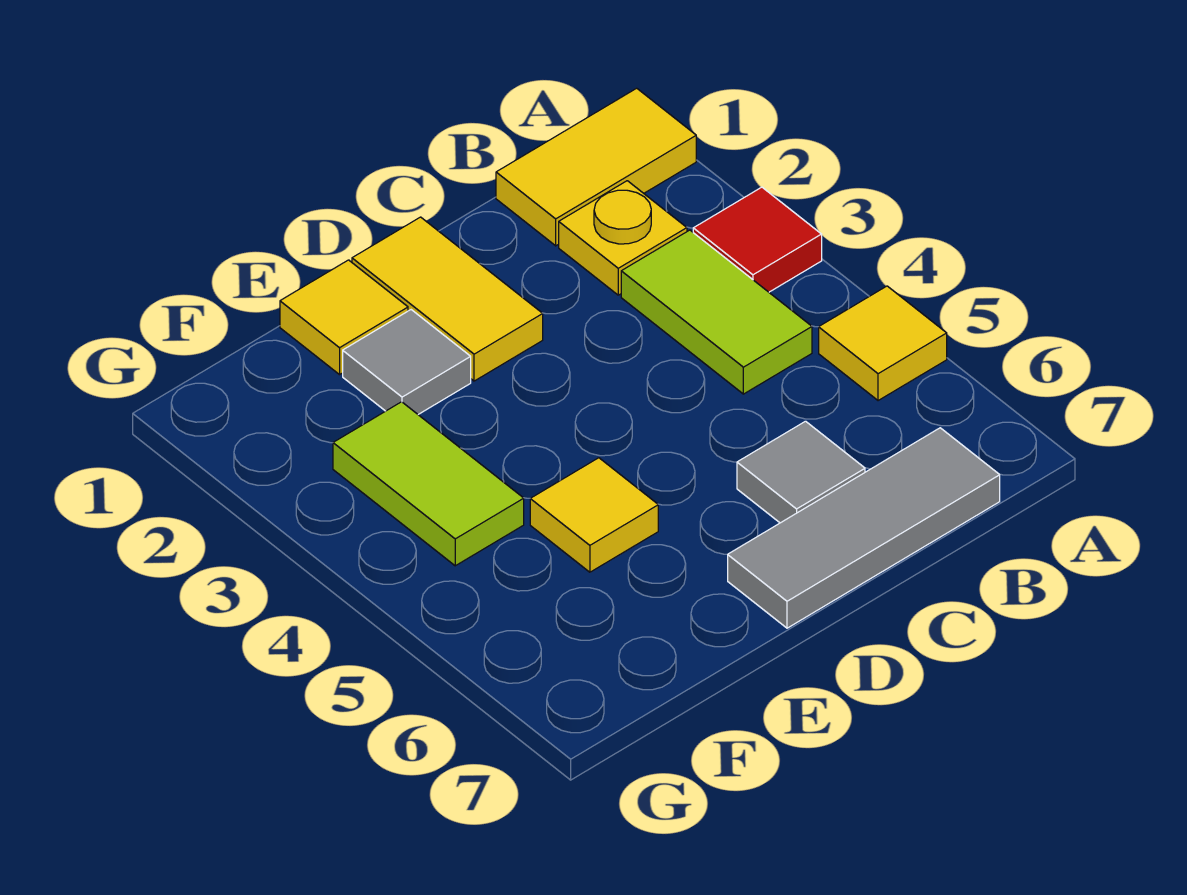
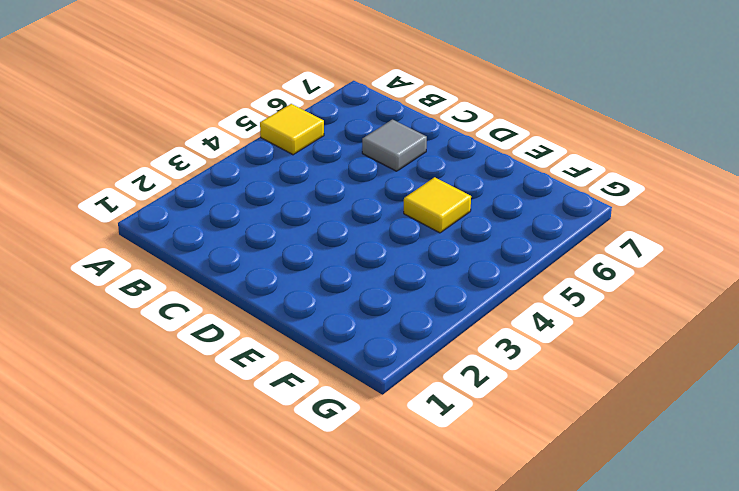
none -> yellow 1x2 tile [496,88,696,246]
none -> red 1x1 tile [693,187,822,292]
none -> yellow 1x1 plate [559,181,687,295]

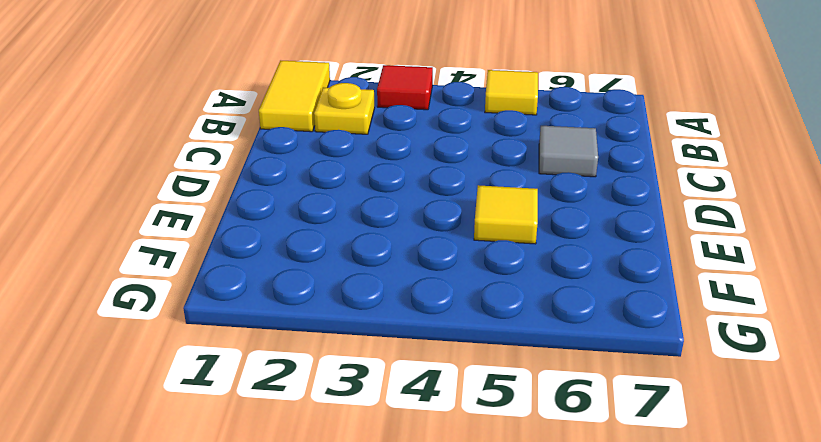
none -> lime 1x2 tile [621,230,812,394]
none -> grey 1x3 tile [728,428,1000,628]
none -> yellow 1x2 tile [352,217,543,381]

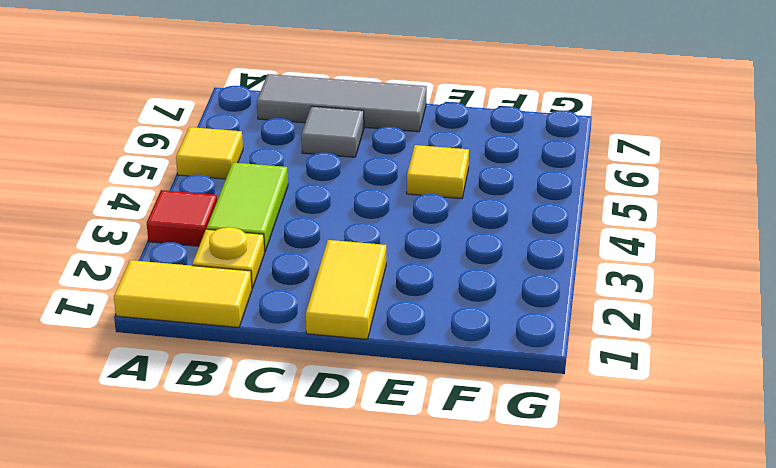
none -> yellow 1x1 tile [280,260,408,375]
none -> grey 1x1 tile [343,310,471,414]
none -> lime 1x2 tile [333,402,524,566]

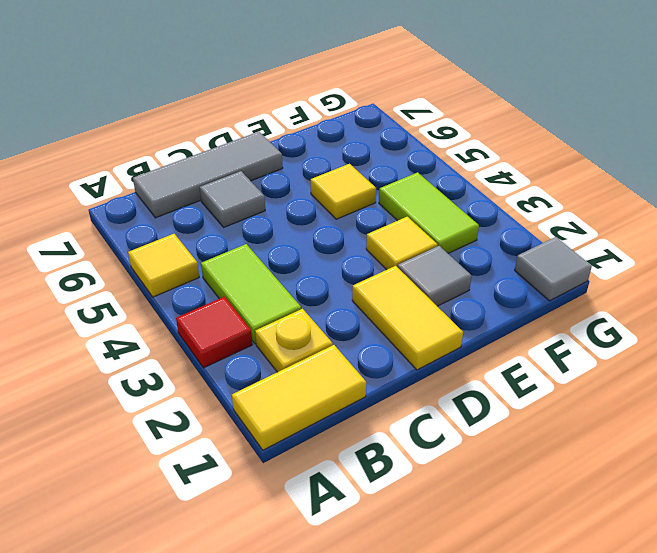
yellow 1x1 tile [366,217,438,270] -> yellow 1x1 tile moved to [280,260,408,375]
grey 1x1 tile [515,237,592,301] -> none

